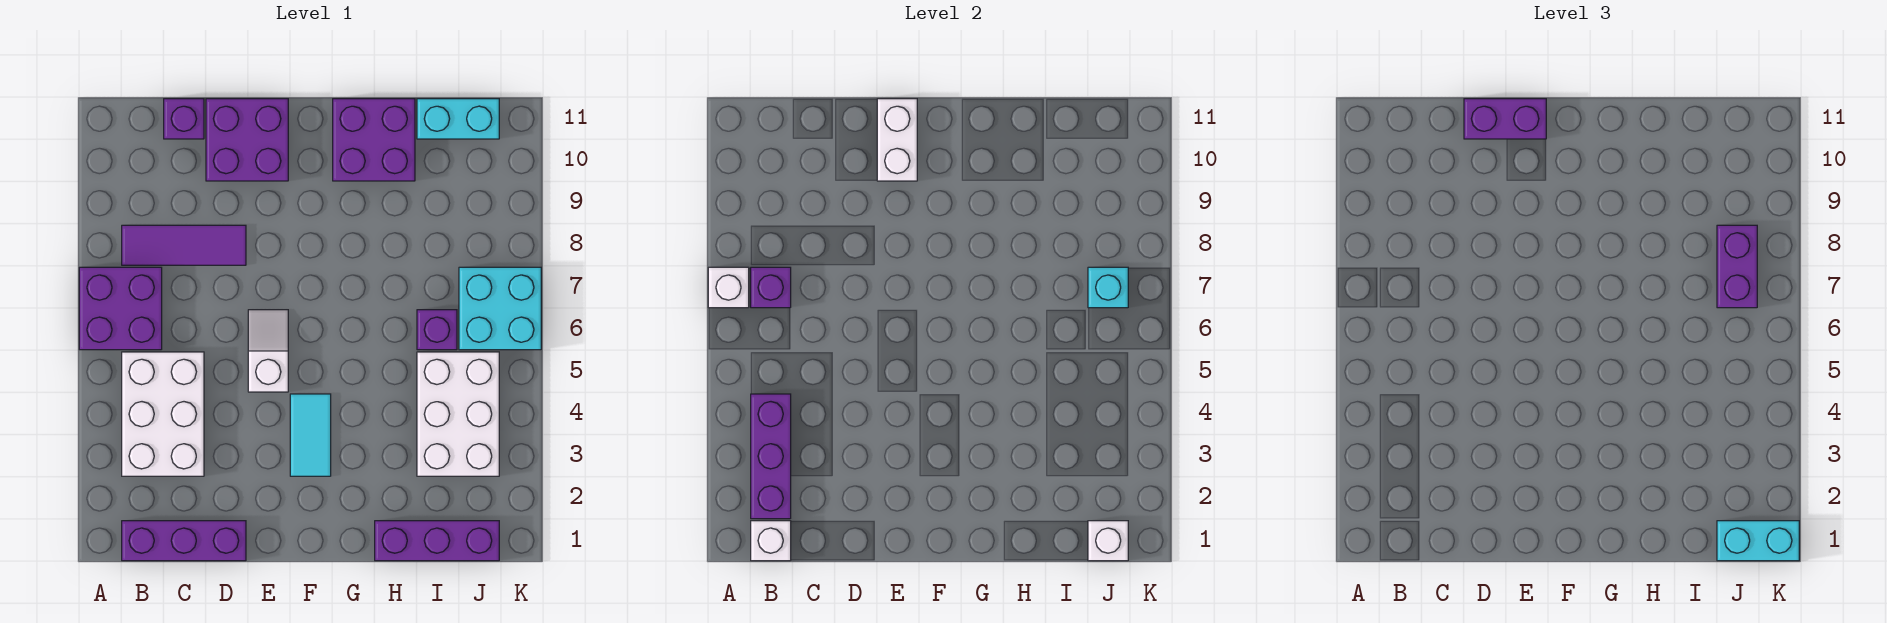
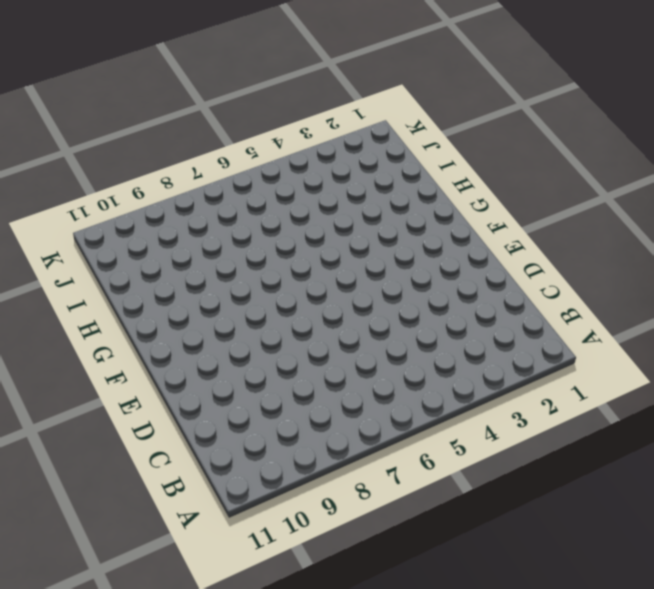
none -> purple 2x2 brick [79,267,162,350]
none -> purple 1x3 brick [122,521,246,561]
none -> white 2x3 brick [122,352,204,476]

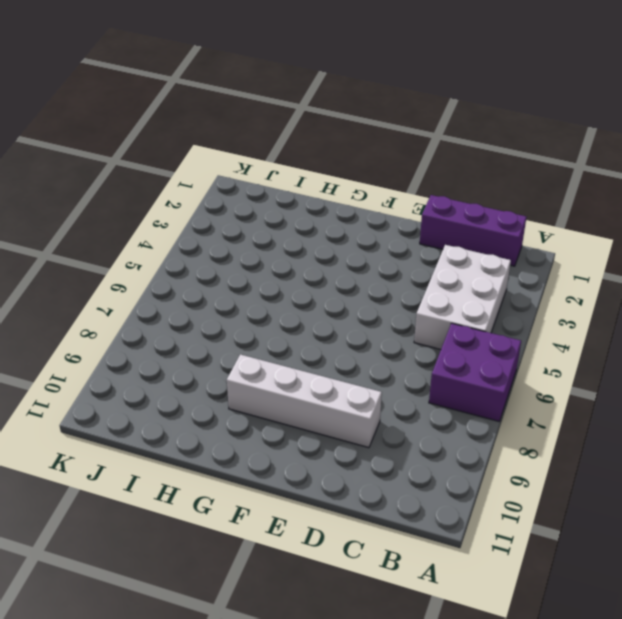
white 1x4 brick [227,354,382,448] -> none
none -> purple 1x3 tile [122,225,246,265]
none -> purple 1x1 brick [164,99,204,139]
none -> purple 2x2 brick [206,99,288,181]

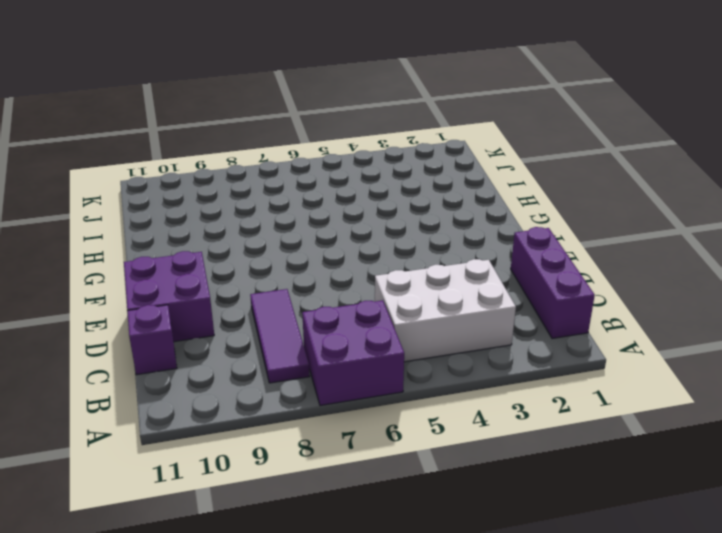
none -> white 1x2 slope [248,310,288,392]
none -> cyan 1x2 tile [290,394,331,476]
none -> purple 2x2 brick [333,99,415,181]

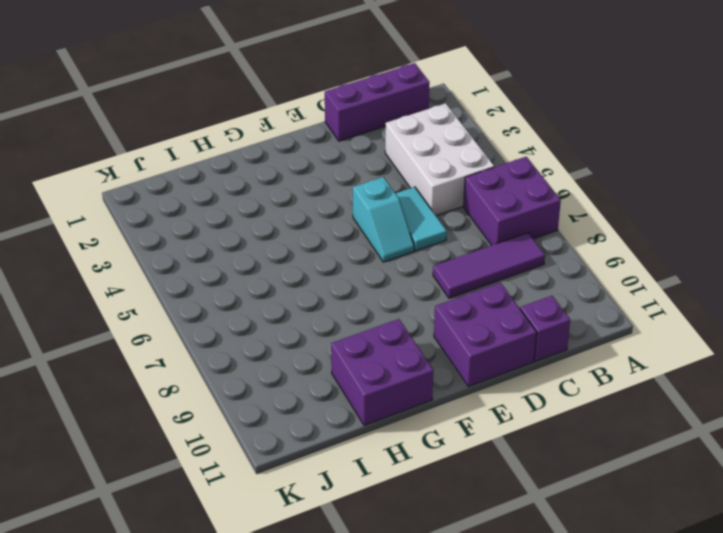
cyan 1x2 tile [395,187,447,251] -> cyan 1x2 tile moved to [290,394,331,476]
cyan 1x2 slope [353,177,414,262] -> white 1x2 slope [248,310,288,392]
none -> purple 1x3 brick [375,521,499,561]
none -> white 2x3 brick [417,352,499,476]
none -> purple 1x1 brick [417,310,457,350]

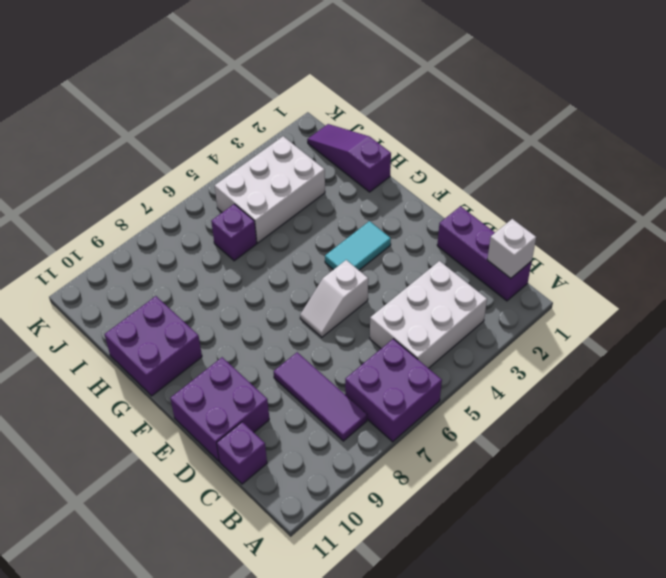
purple 1x3 slope [307,124,391,192] -> purple 1x3 brick [375,521,499,561]
none -> cyan 1x2 brick [417,99,499,139]
none -> cyan 2x2 brick [459,267,541,350]
none -> white 1x1 brick [708,267,749,308]

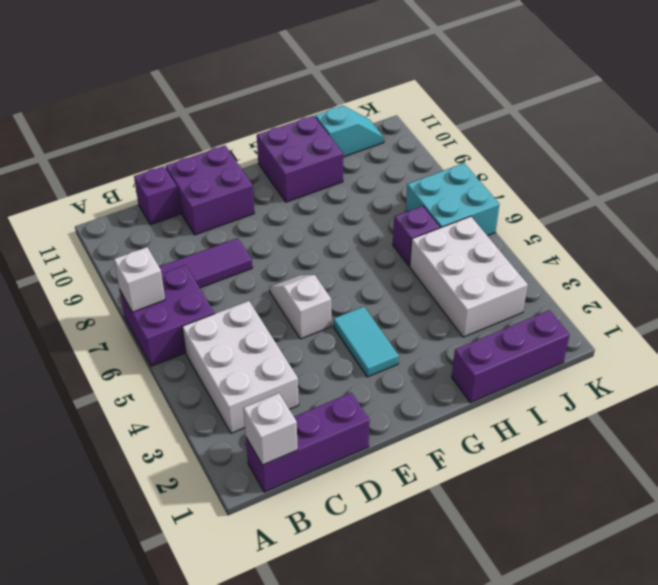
cyan 1x2 slope [315,106,384,157] -> cyan 1x2 brick [417,99,499,139]
none -> purple 1x3 brick [751,394,791,519]
none -> purple 1x1 brick [751,267,791,308]
none -> white 1x2 brick [877,99,917,181]

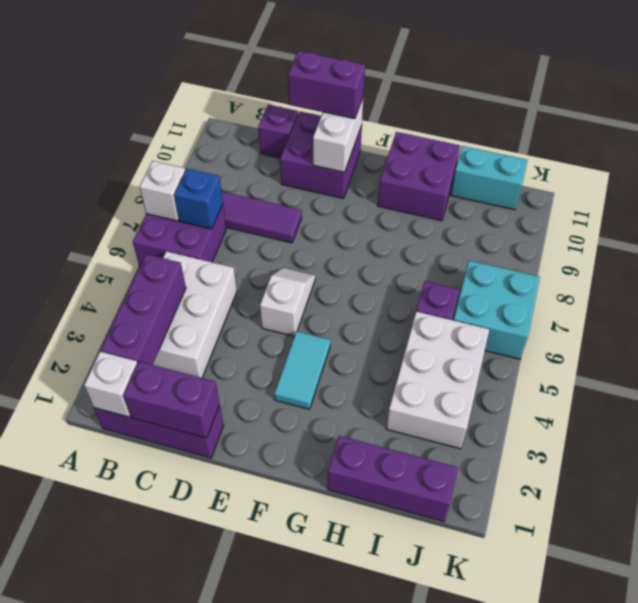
blue 1x1 brick [174,169,223,229] -> purple 1x1 brick [751,267,791,308]
purple 1x2 brick [123,361,220,438] -> purple 1x2 brick turned to [1717,225,1757,308]
none -> white 1x1 brick [1088,521,1128,561]
none -> cyan 1x1 brick [1088,267,1128,308]
none -> cyan 1x2 brick [1717,521,1799,561]

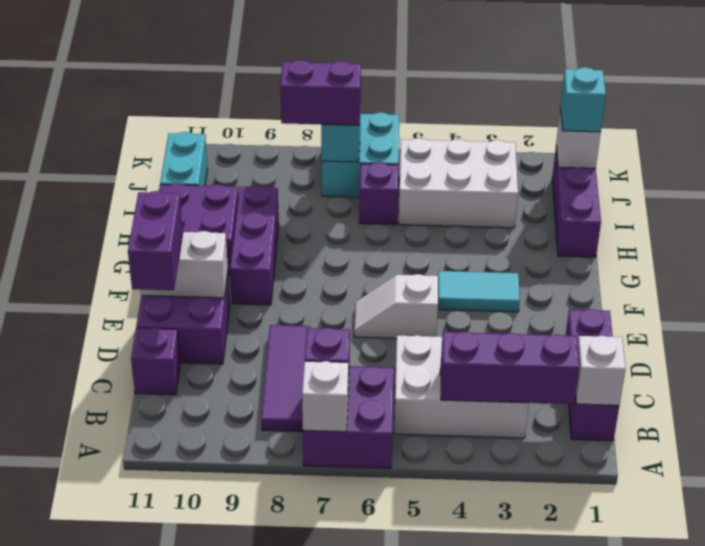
purple 1x3 brick [230,185,279,305] -> none
cyan 1x1 brick [560,67,606,132] -> cyan 1x2 brick [1717,521,1799,561]

